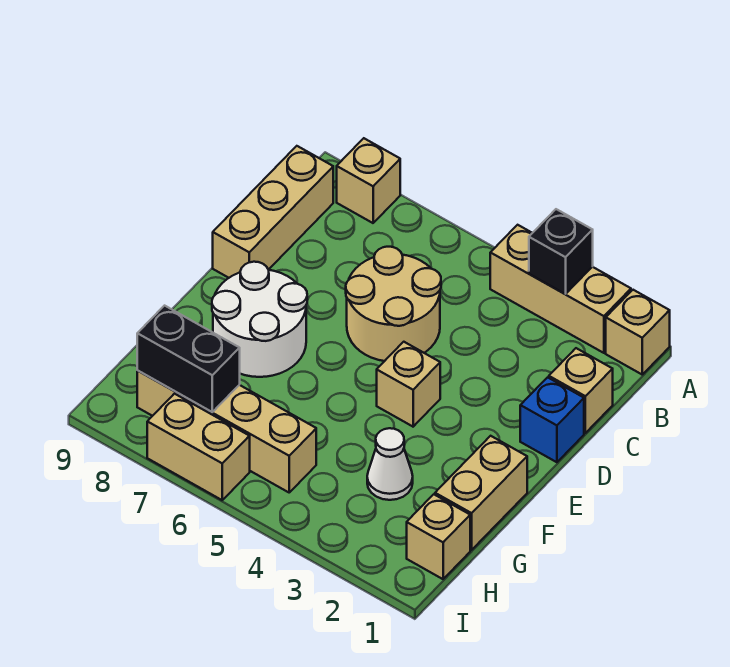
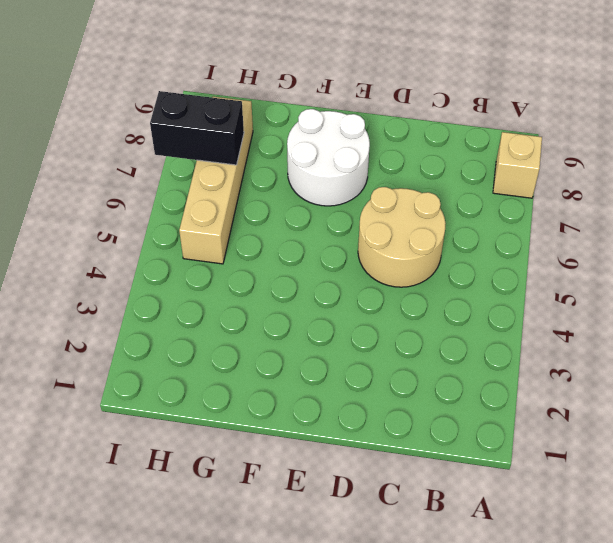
black 1x2 brick [150,91,244,165] -> black 1x2 brick turned to [137,306,240,412]
none -> tan 1x1 brick [606,290,670,374]
none -> tan 1x3 brick [490,225,631,353]
none -> tan 1x3 brick [213,146,333,278]

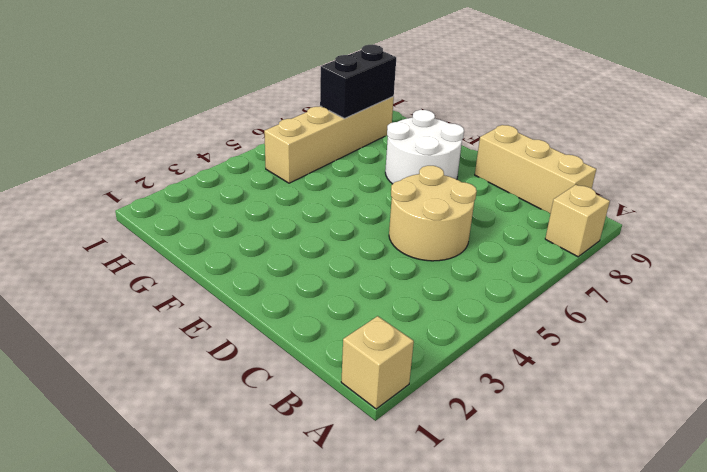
none -> tan 1x3 brick [490,225,631,353]
none -> tan 1x1 brick [549,348,613,433]
none -> blue 1x1 brick [520,377,584,462]

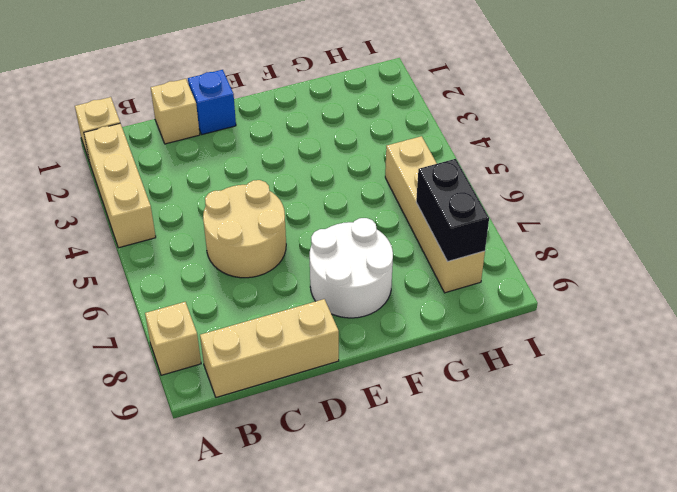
none -> tan 1x1 brick [377,342,440,427]
none -> tan 1x2 brick [435,436,527,550]
none -> white 1x1 cone [367,428,413,500]

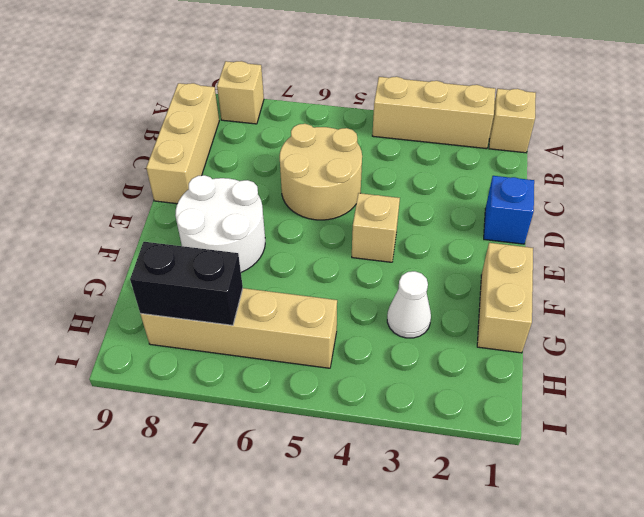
none -> tan 1x1 brick [549,348,613,433]
none -> tan 1x1 brick [407,494,470,579]
none -> tan 1x2 brick [147,394,250,500]

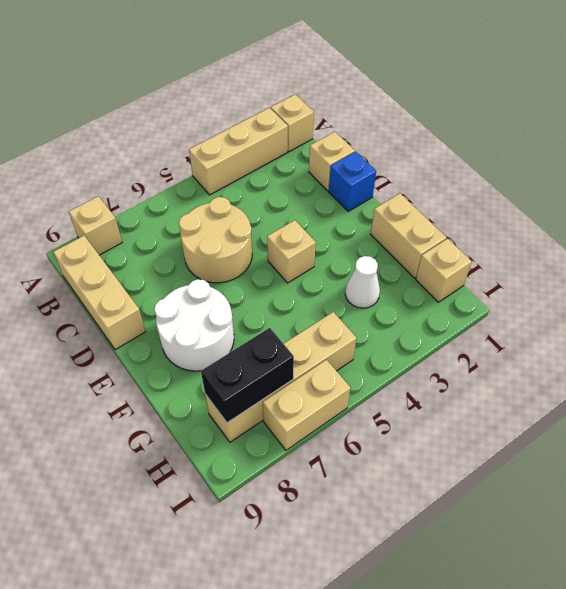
none -> black 1x1 brick [529,209,593,294]

